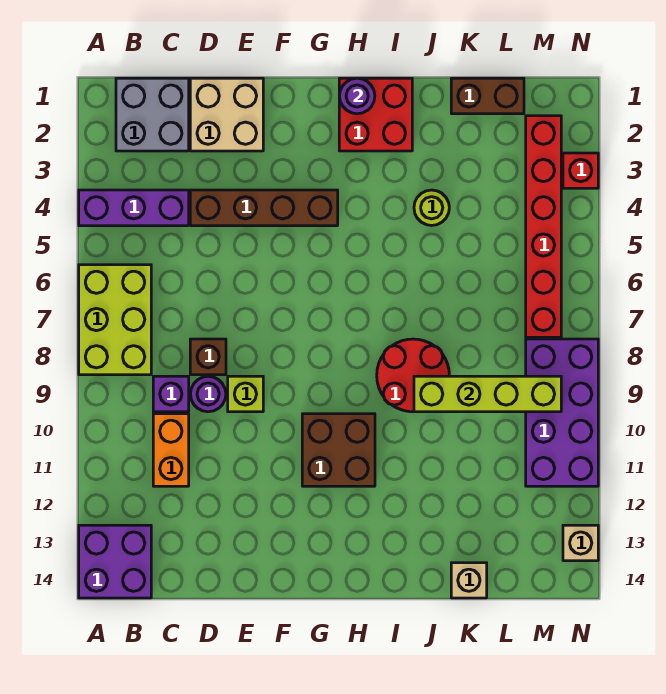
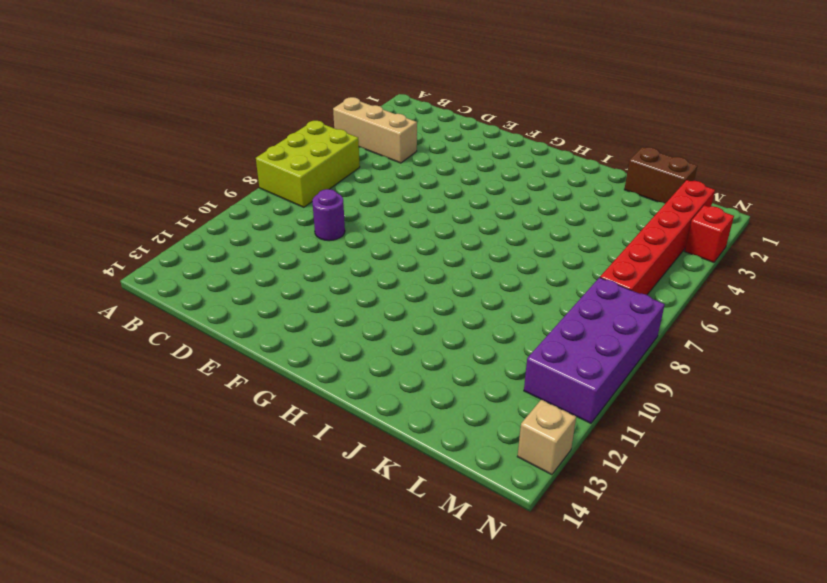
tan 1x3 brick [333,97,417,163] -> purple 1x3 brick [79,190,189,226]
none -> purple 2x2 brick [79,525,151,598]
none -> grey 2x2 brick [116,78,189,151]
none -> purple 1x1 brick [153,376,189,412]

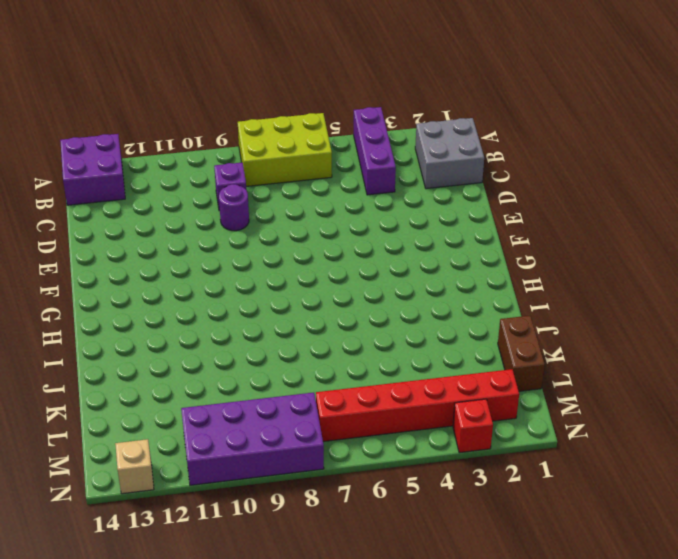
none -> orange 1x2 brick [153,414,189,486]
none -> tan 2x2 brick [190,78,263,151]
none -> brown 1x4 brick [190,190,338,226]

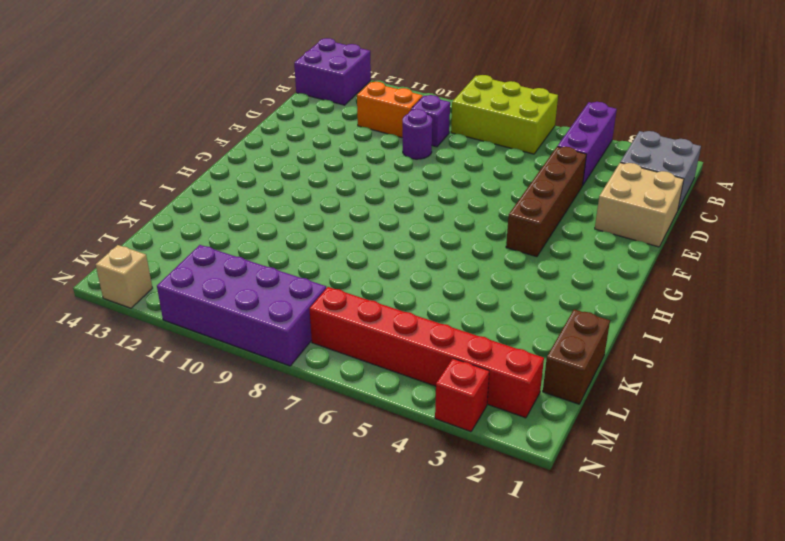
none -> brown 1x1 brick [190,339,226,375]
none -> lime 1x1 brick [228,376,263,412]
none -> brown 2x2 brick [302,414,375,486]

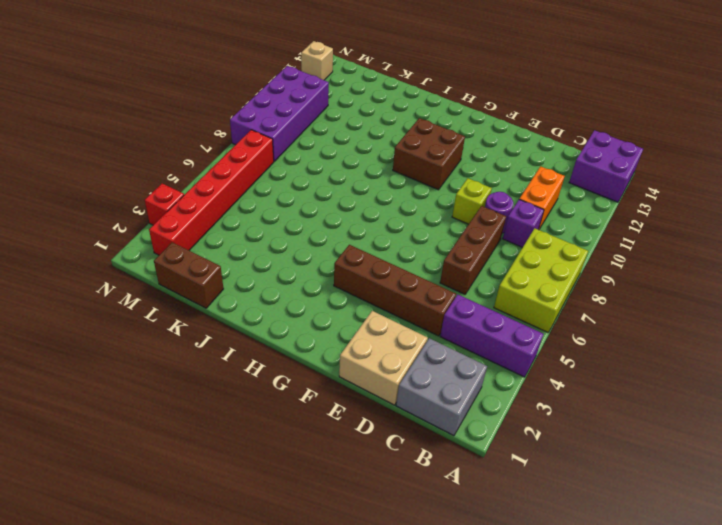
brown 1x3 brick [440,206,506,294] -> brown 1x1 brick [190,339,226,375]
none -> red 2x2 brick [339,78,412,151]
none -> red 2x2 round brick [377,339,449,412]
none -> lime 1x1 round brick [414,190,449,226]

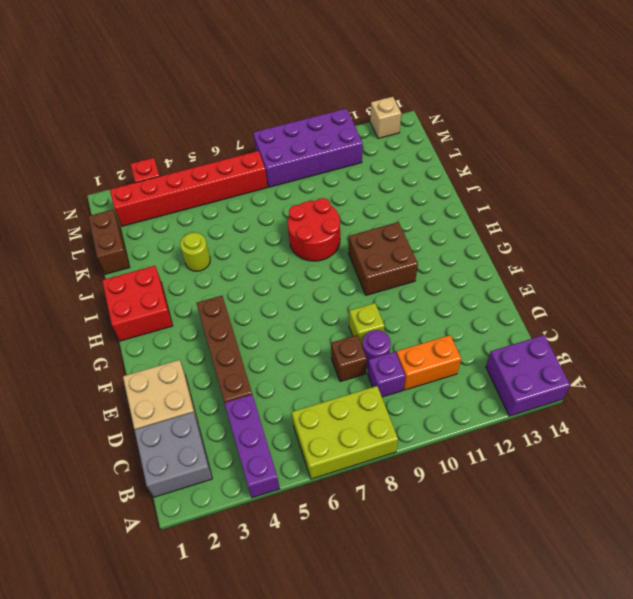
none -> tan 1x1 brick [451,563,487,598]
none -> purple 1x1 round brick [339,78,375,114]
none -> lime 1x4 brick [414,376,561,412]

